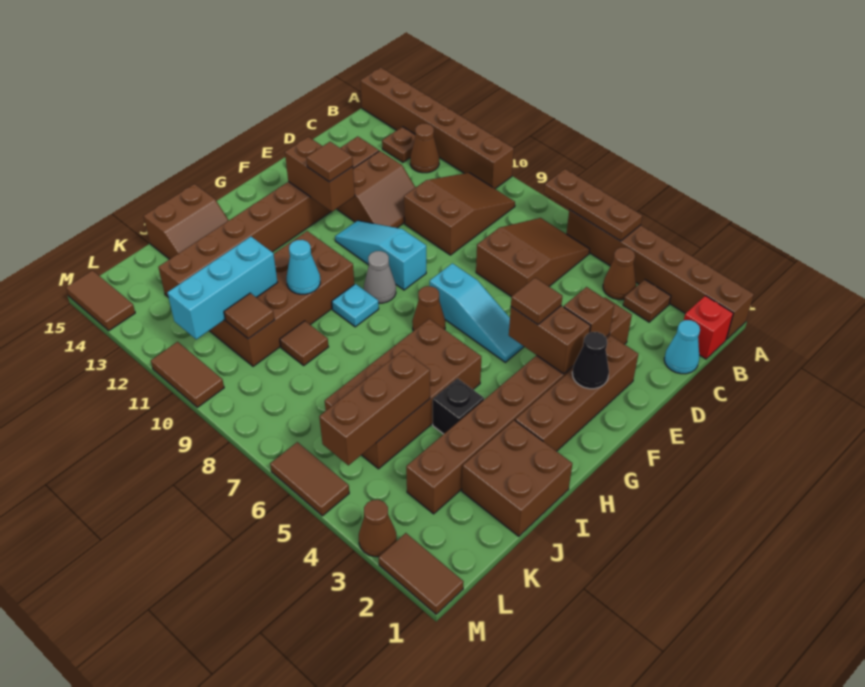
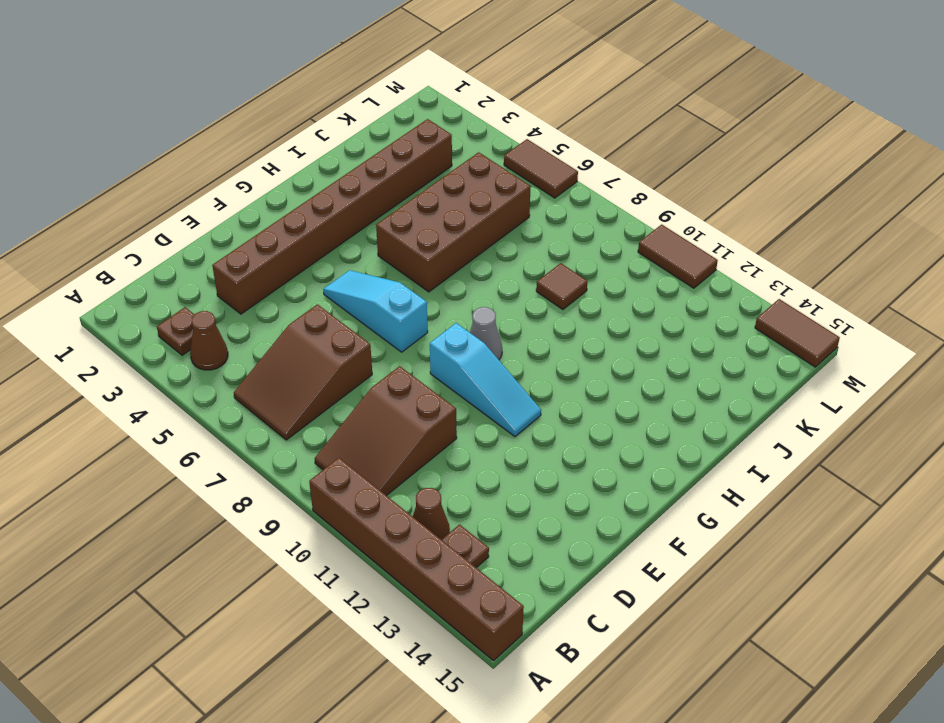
none -> brown 1x6 brick [566,210,754,340]
none -> red 1x1 brick [684,296,733,359]
none -> cyan 1x1 cone [664,320,700,374]
none -> brown 2x2 slope [337,151,416,228]

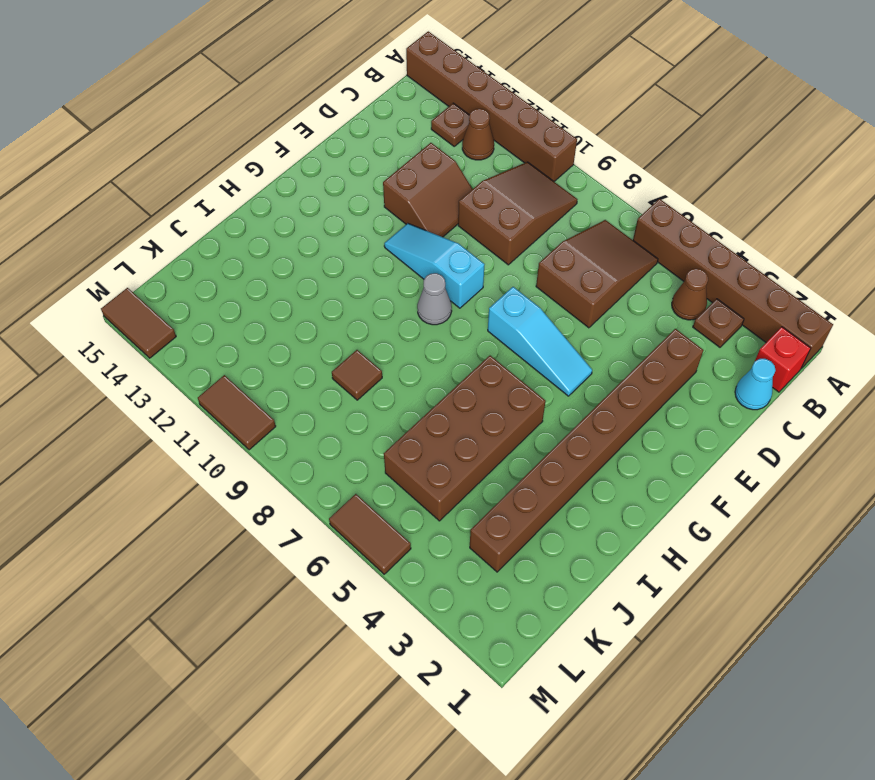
none -> brown 1x8 brick [158,136,379,297]
none -> brown 1x4 brick [515,336,638,451]
none -> brown 1x1 cone [412,286,445,331]
none -> cyan 1x1 plate [332,284,379,327]

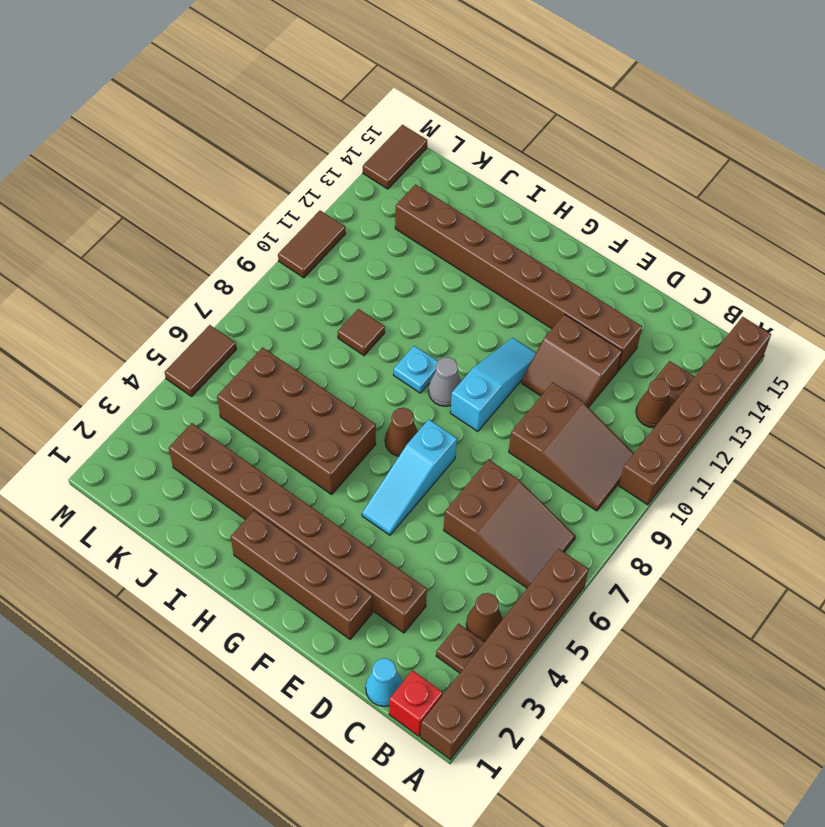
none -> brown 2x4 brick [209,231,354,366]
none -> brown 2x2 brick [462,420,572,536]
none -> black 1x1 brick [433,378,484,434]
none -> brown 2x2 slope [143,184,229,259]

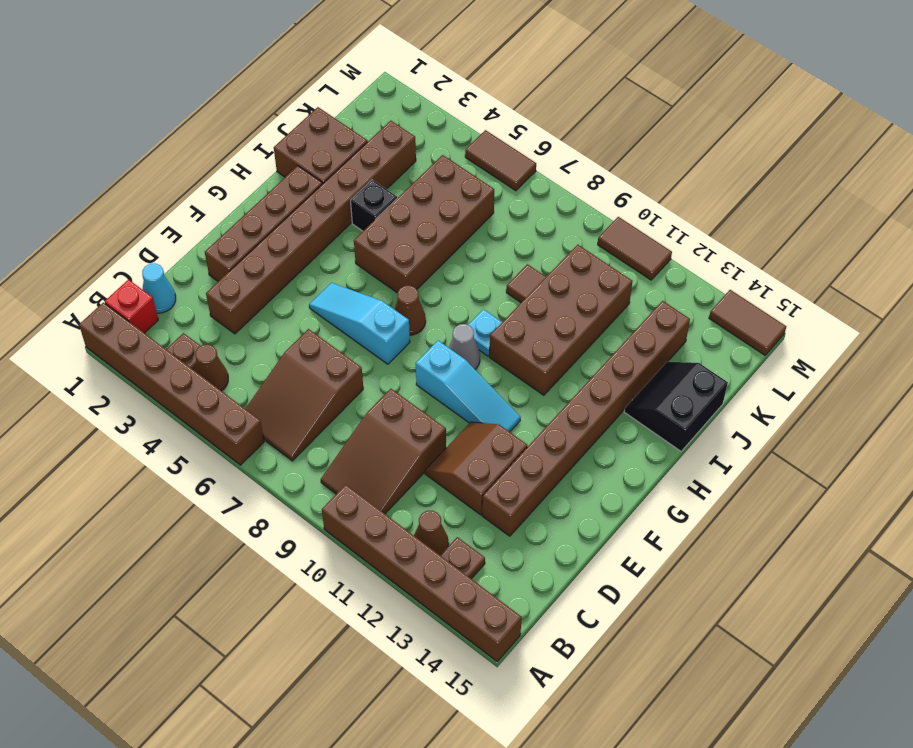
black 2x2 slope [624,362,728,451] -> brown 2x2 slope [143,184,229,259]
none -> brown 1x2 tile [378,533,464,614]
none -> brown 1x1 cone [359,500,397,557]
none -> brown 1x3 plate [544,169,642,241]
none -> brown 1x1 brick [564,287,614,337]

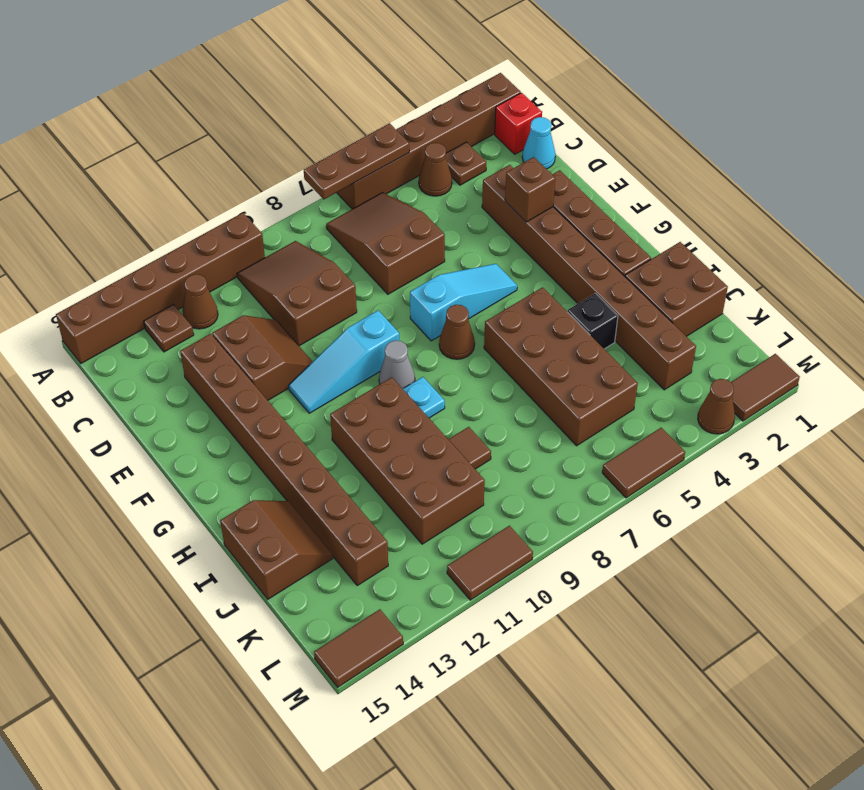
none -> black 1x1 cone [572,332,609,389]
none -> brown 1x2 brick [509,306,590,374]
none -> brown 1x2 brick [285,137,355,212]
none -> cyan 1x1 cone [286,240,320,294]

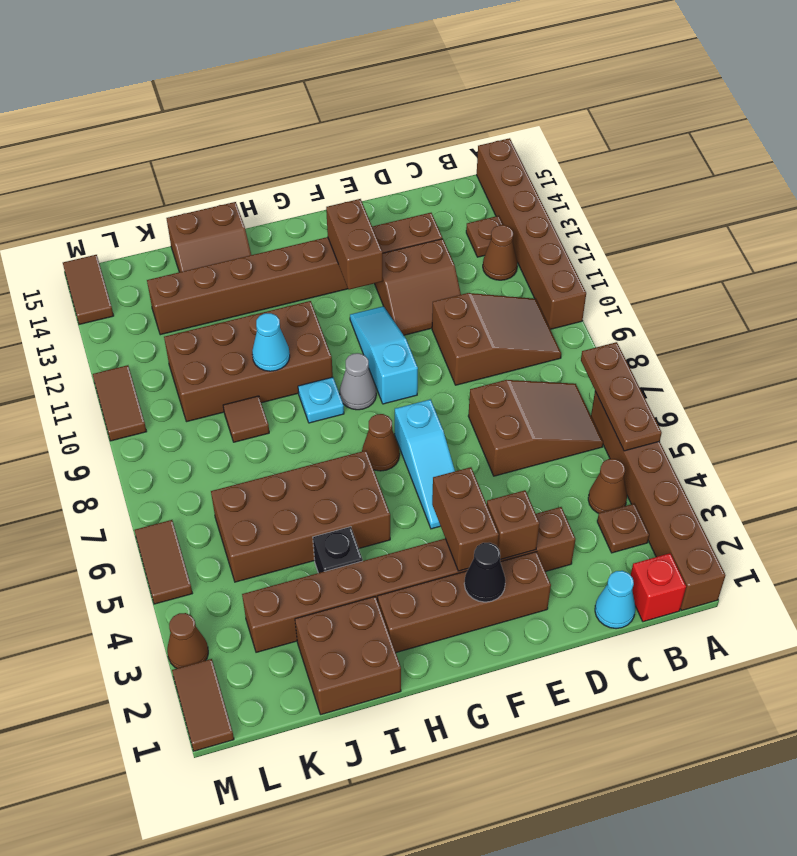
none -> brown 1x3 brick [319,350,430,465]
none -> cyan 1x3 brick [167,237,278,340]
none -> brown 1x1 tile [224,293,274,339]
none -> brown 1x1 tile [511,278,562,325]

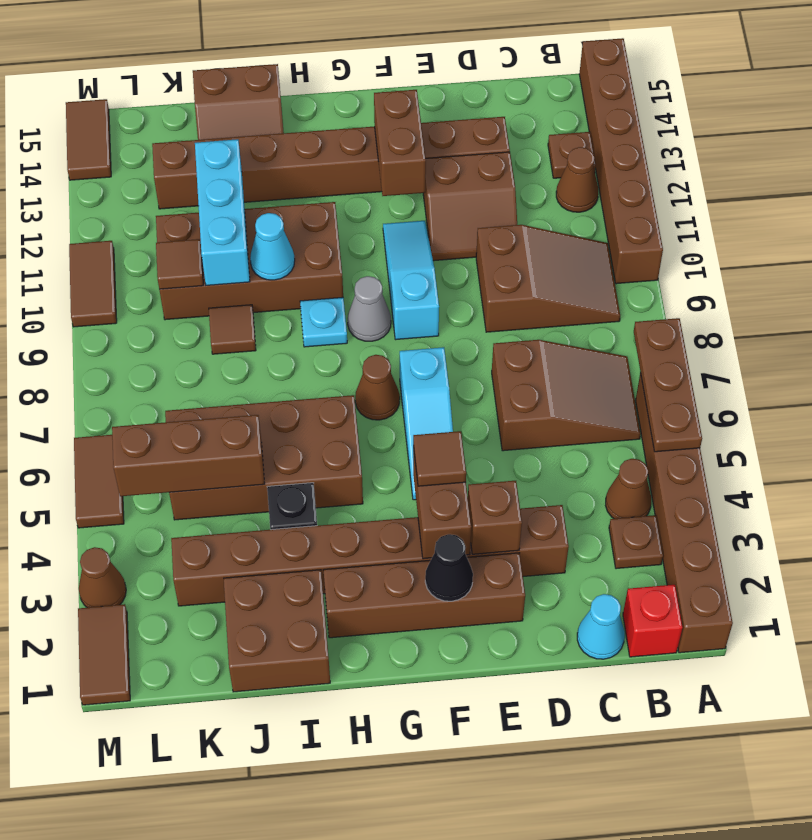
cyan 1x3 brick [195,139,250,285] -> cyan 1x3 brick turned to [167,237,278,340]
none -> brown 1x1 tile [306,142,353,182]

